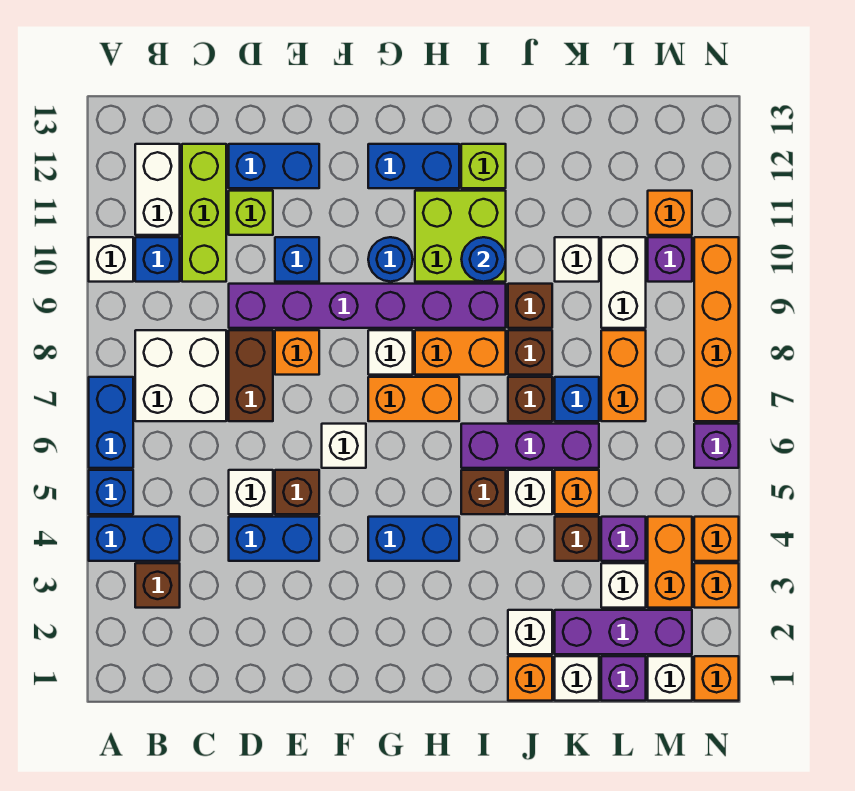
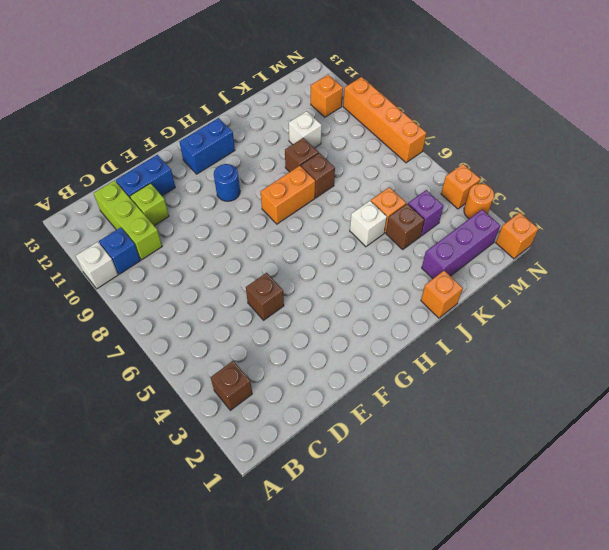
orange 1x1 round brick [464,184,494,219] -> orange 1x1 brick [694,563,739,608]
none -> blue 1x2 brick [89,517,180,561]
none -> blue 1x1 brick [89,470,133,514]
none -> blue 1x2 brick [89,377,133,468]
none -> white 2x2 brick [135,330,226,421]

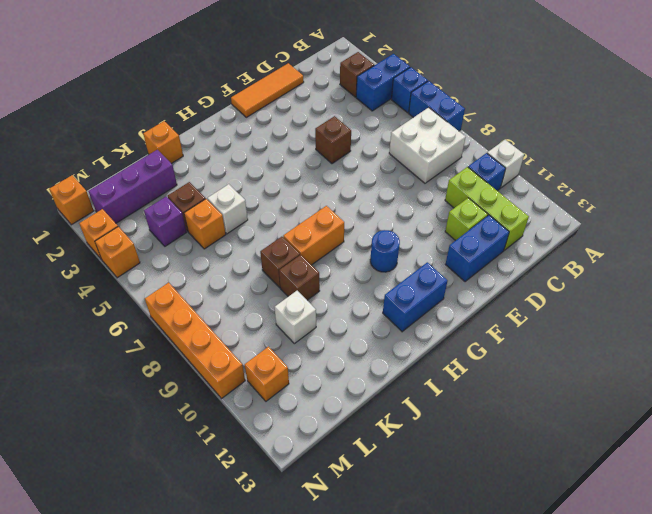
orange 1x3 tile [231,63,304,117] -> none
none -> white 1x2 brick [135,144,180,235]
none -> blue 1x2 brick [229,517,319,561]
none -> white 1x1 brick [229,470,273,514]
none -> brown 1x2 brick [229,330,273,421]

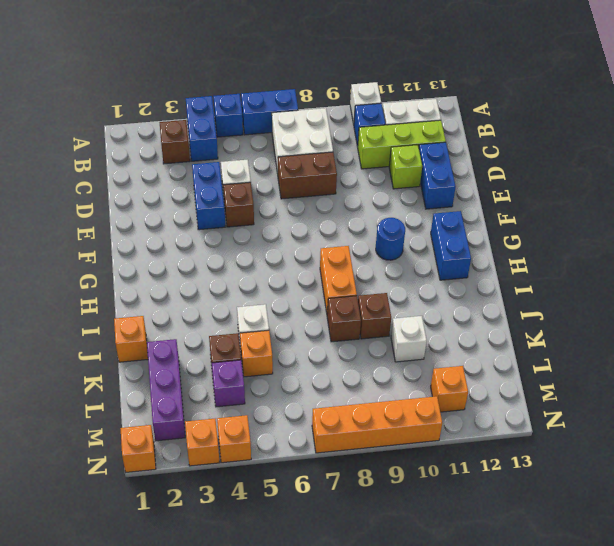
none -> purple 1x6 brick [229,284,506,328]
none -> orange 1x1 brick [275,330,319,375]
none -> blue 1x1 brick [275,237,319,282]
none -> white 1x1 brick [322,424,366,468]

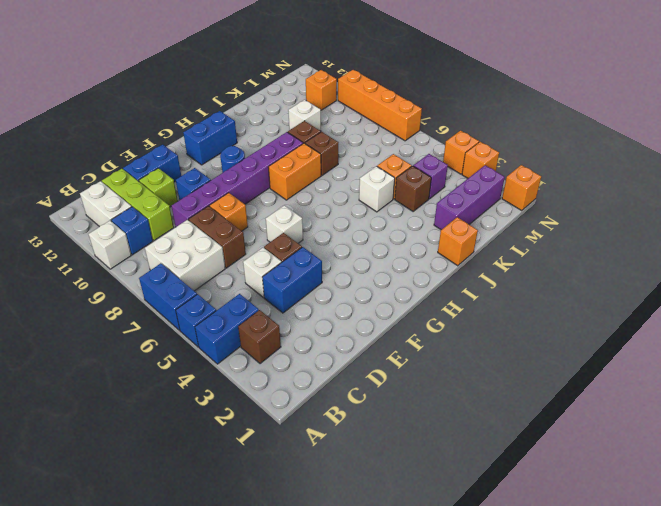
none -> blue 1x2 brick [368,517,459,561]
none -> orange 1x2 brick [368,377,459,421]
none -> white 1x1 brick [368,330,413,375]
none -> lime 2x2 brick [415,191,506,282]

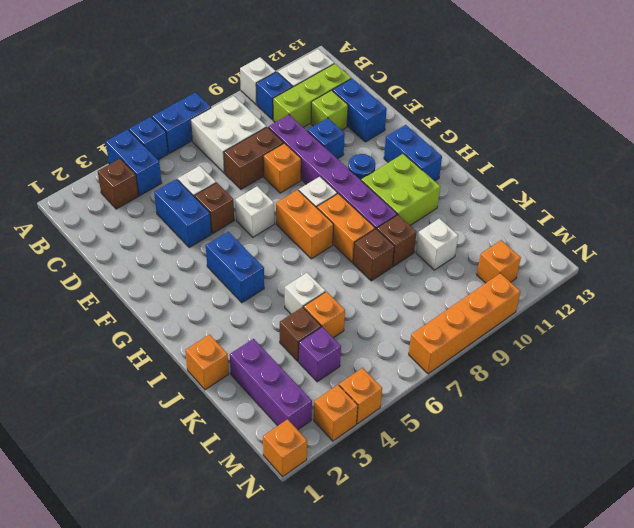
none -> brown 1x1 brick [461,470,506,514]
none -> purple 1x3 brick [461,424,599,468]
none -> lime 1x1 brick [461,144,506,188]
none -> white 1x1 brick [508,610,552,654]

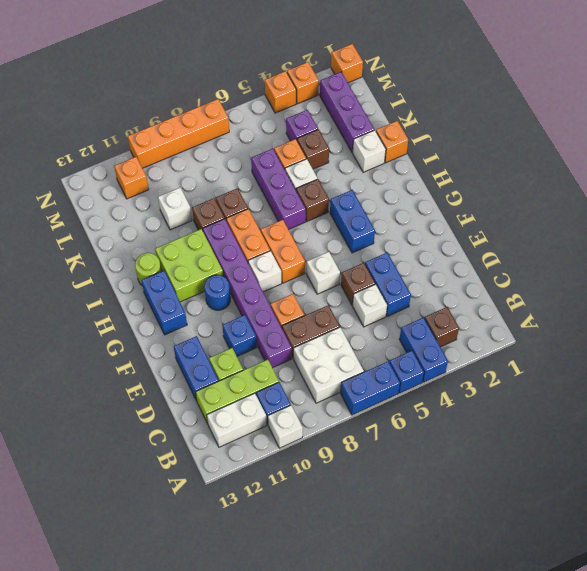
lime 1x1 round brick [135,253,162,286] -> lime 1x1 brick [461,144,506,188]
none -> brown 1x1 brick [508,377,552,421]
none -> white 1x1 brick [555,656,599,701]
none -> blue 1x1 brick [555,377,599,421]
none -> purple 1x1 brick [601,656,646,701]

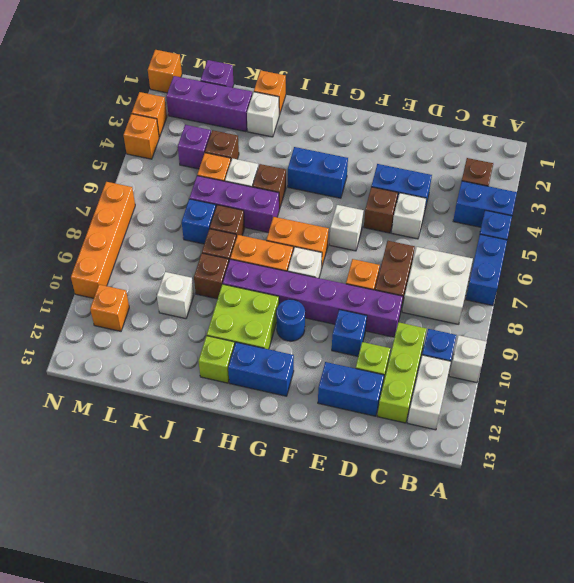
none -> white 1x1 brick [555,656,599,701]
none -> white 1x1 brick [601,563,646,608]
none -> orange 1x2 brick [601,330,646,421]
none -> white 1x2 brick [601,237,646,328]

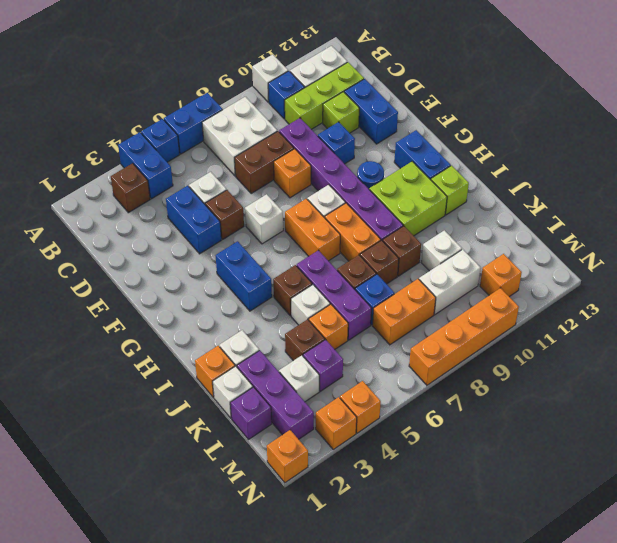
none -> white 1x1 brick [648,656,692,701]
none -> orange 1x2 brick [648,517,692,608]
none -> purple 1x1 brick [648,237,692,282]
none -> purple 1x1 brick [694,424,739,468]

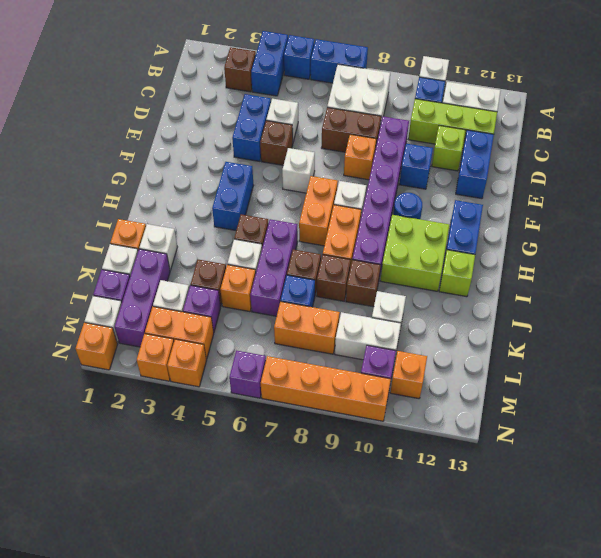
none -> blue 1x1 round brick [461,237,506,282]

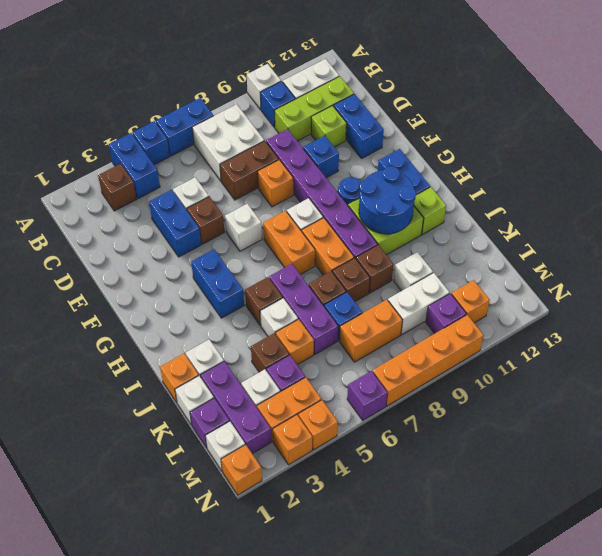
blue 2x2 round brick [359,166,416,234] -> blue 1x1 round brick [461,237,506,282]

